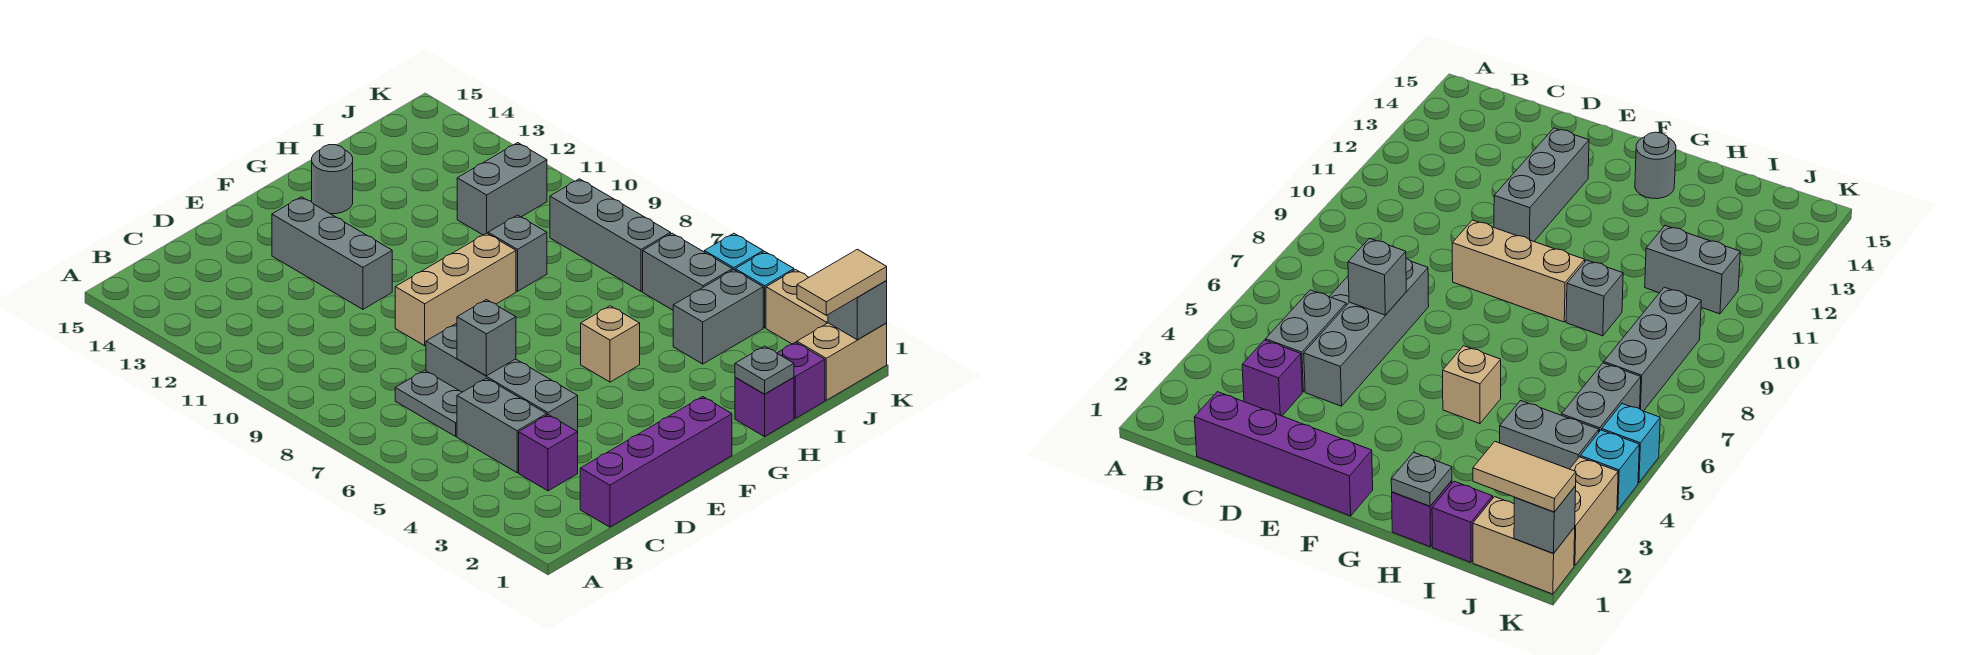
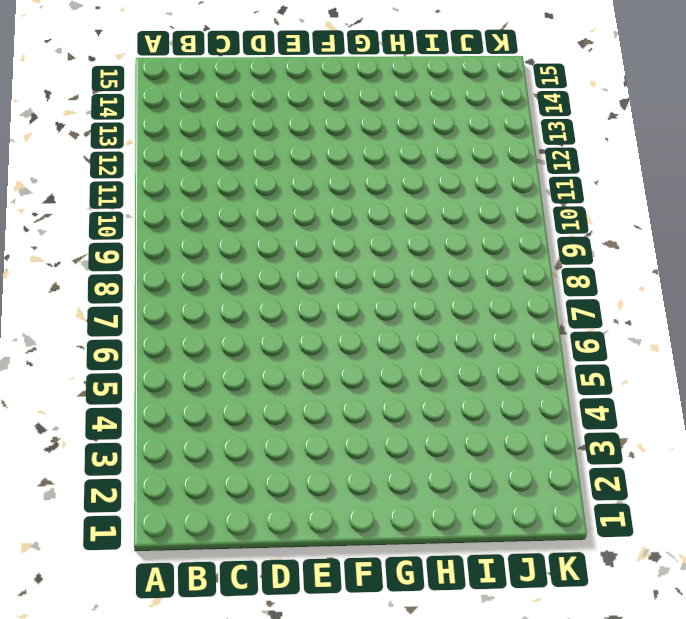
none -> purple 1x4 brick [580,397,732,527]
none -> purple 1x1 brick [519,415,578,491]
none -> grey 1x2 brick [457,378,547,473]

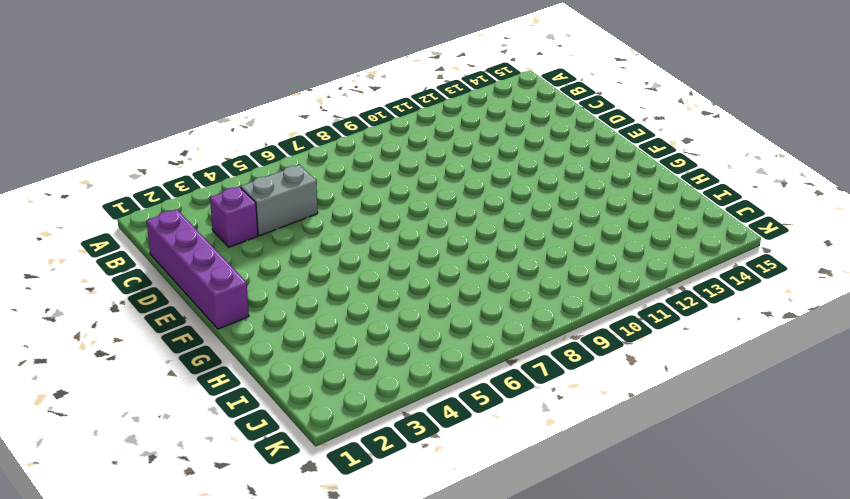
none -> grey 1x2 plate [395,370,462,436]
none -> grey 1x4 brick [426,324,578,432]
none -> tan 1x3 brick [395,233,516,346]

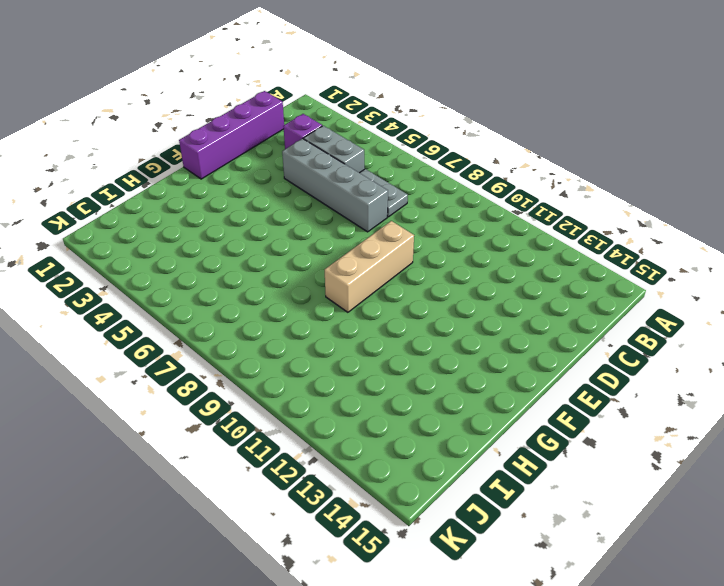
none -> grey 1x3 brick [272,197,392,309]
none -> tan 1x1 brick [581,306,640,382]
none -> grey 1x1 round brick [312,145,353,214]

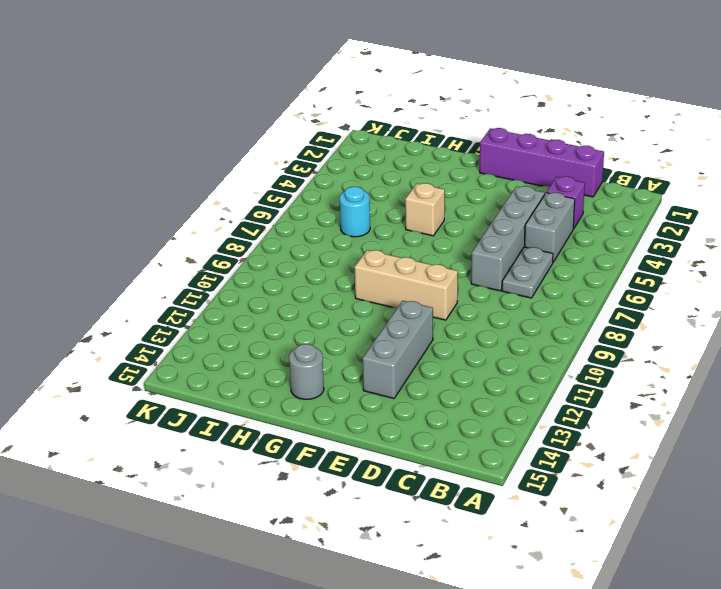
cyan 1x1 round brick [340,187,370,237] -> none
none -> purple 1x1 brick [735,377,794,437]
none -> grey 1x1 brick [488,215,547,291]
none -> purple 1x1 brick [777,342,825,418]

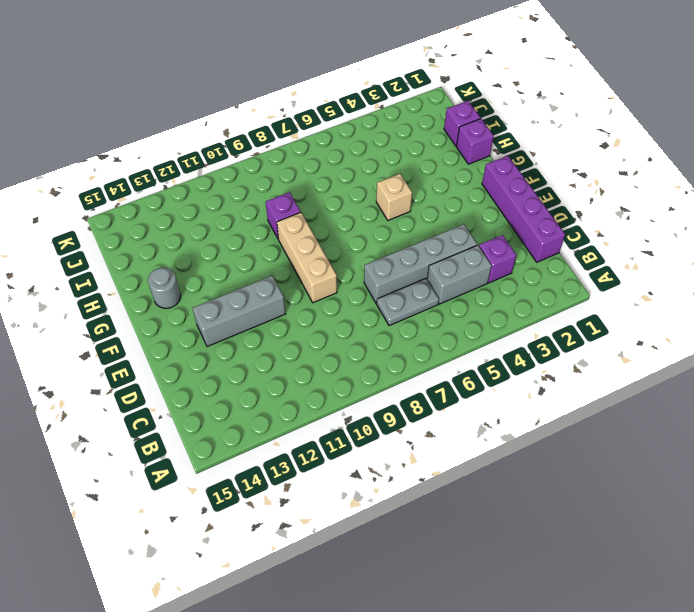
purple 1x1 brick [266,192,301,239] -> grey 1x1 brick [488,215,547,291]
none -> grey 1x2 brick [673,270,763,364]
none -> grey 1x2 brick [457,143,547,235]
none -> tan 1x2 brick [797,323,887,400]

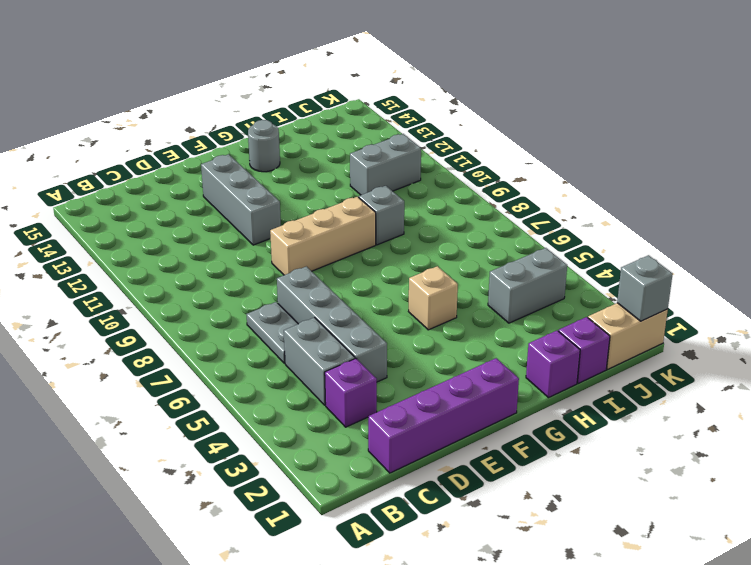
none -> grey 1x2 brick [643,233,732,310]
none -> grey 1x3 brick [550,179,671,291]
none -> tan 1x2 brick [766,270,828,344]

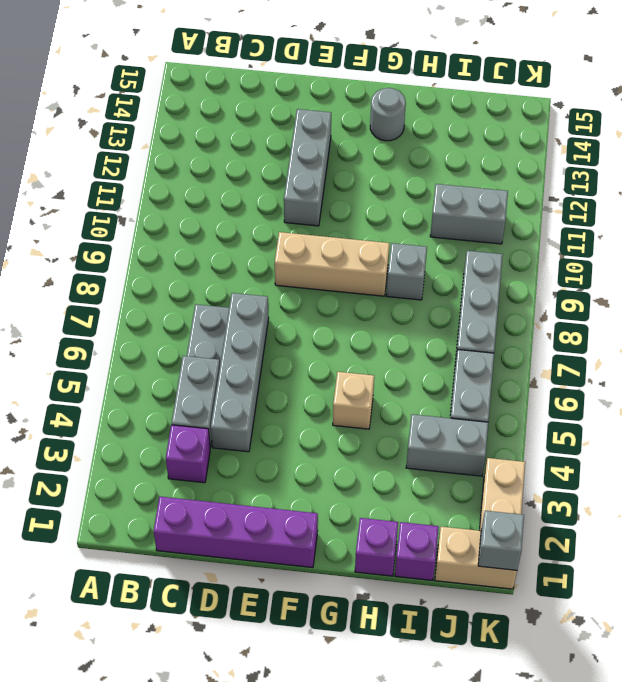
none -> cyan 1x1 brick [735,252,794,328]
none -> cyan 1x1 brick [704,233,763,270]
none -> grey 1x1 brick [457,300,516,376]

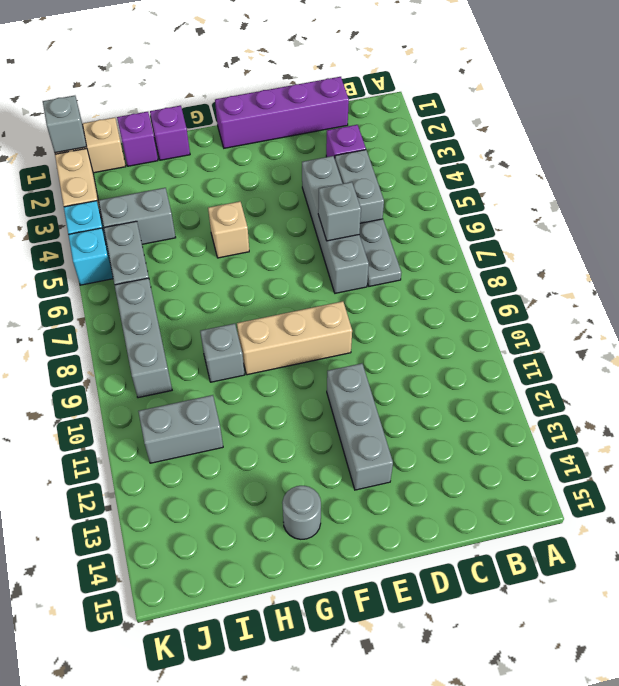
none -> grey 1x1 plate [735,346,794,394]
none -> tan 1x2 tile [797,249,887,315]

